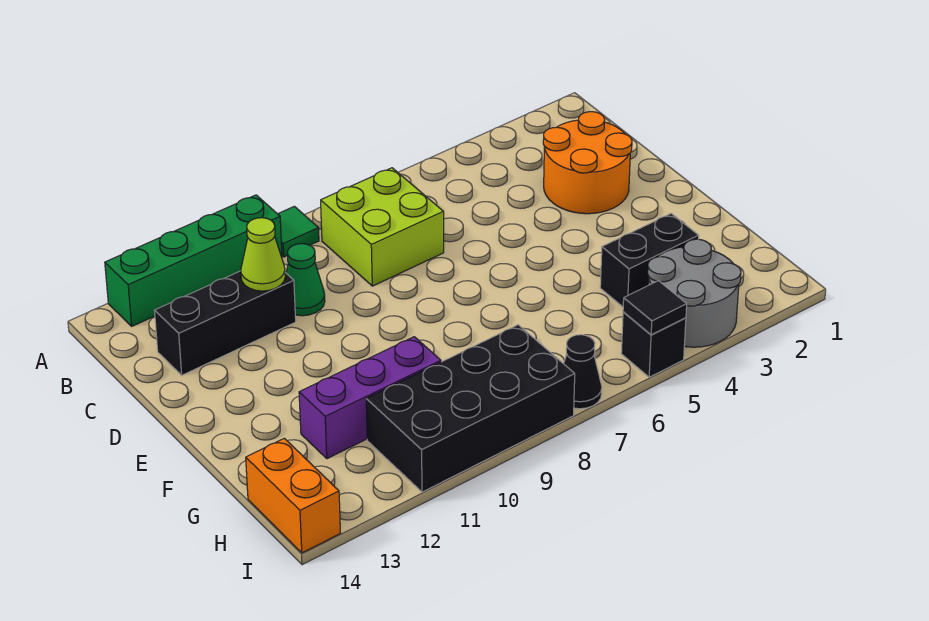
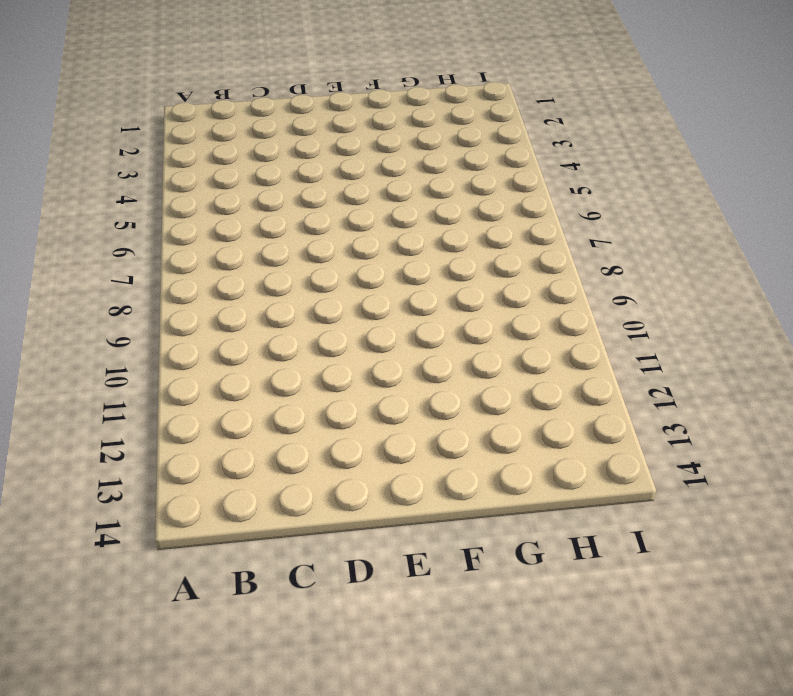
none -> green 1x1 tile [278,206,319,257]
none -> green 1x4 brick [105,195,282,326]
none -> lime 2x2 brick [321,168,444,286]

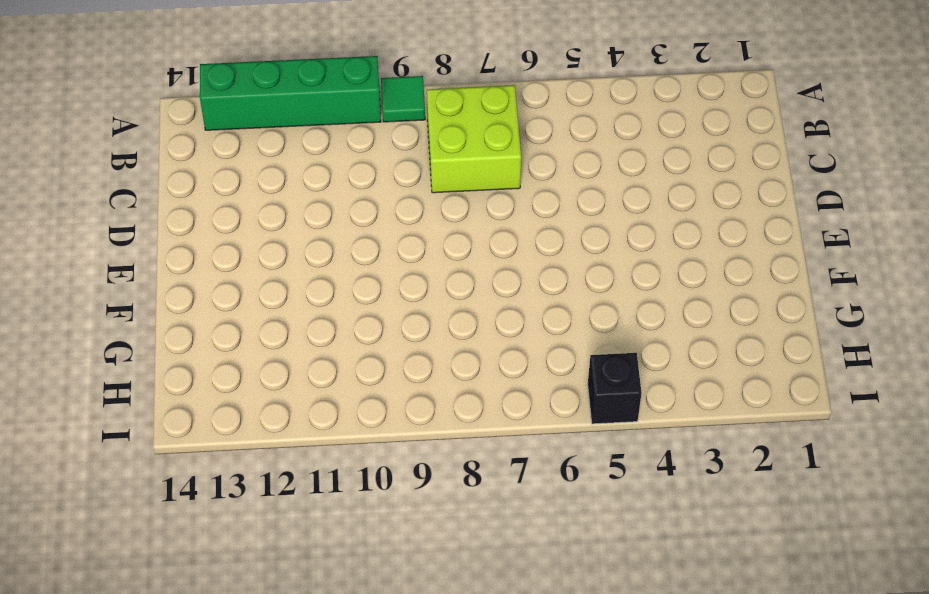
none -> orange 2x2 round brick [543,112,632,214]
none -> green 1x1 cone [286,244,325,316]
none -> black 1x3 brick [154,271,296,375]

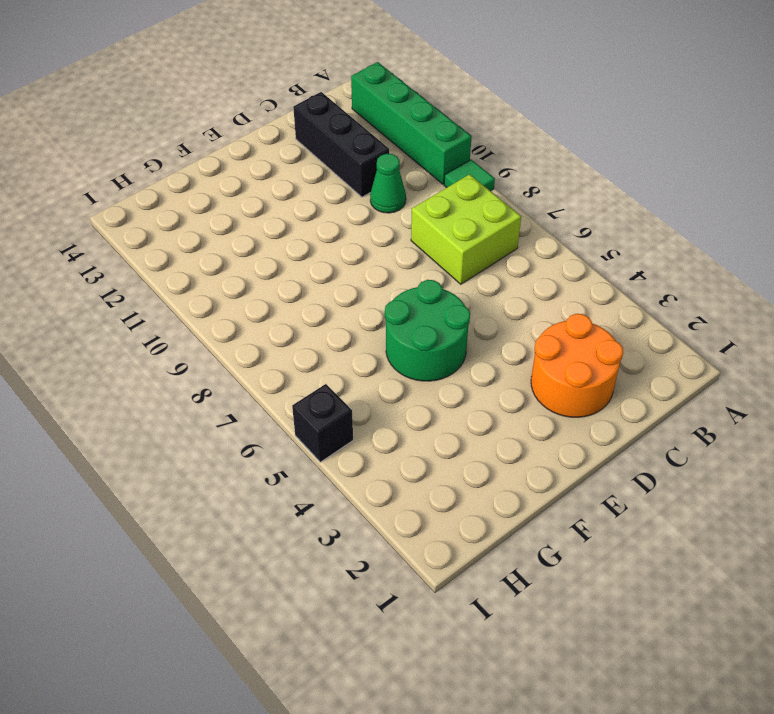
green 2x2 round brick [385,280,470,381] -> none
none -> black 1x2 brick [600,214,699,307]
none -> purple 1x3 brick [299,337,441,459]
none -> grey 2x2 round brick [648,239,741,347]

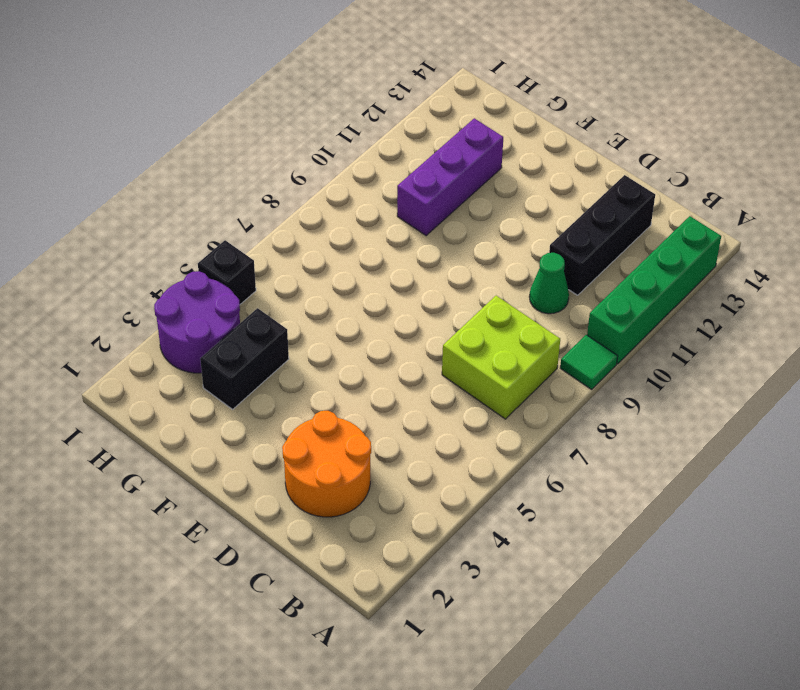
purple 2x2 round brick [154,271,240,373] -> grey 2x2 round brick [648,239,741,347]
none -> black 2x4 brick [366,325,575,492]
none -> orange 1x2 brick [246,438,340,553]
none -> black 1x1 cone [564,335,602,409]

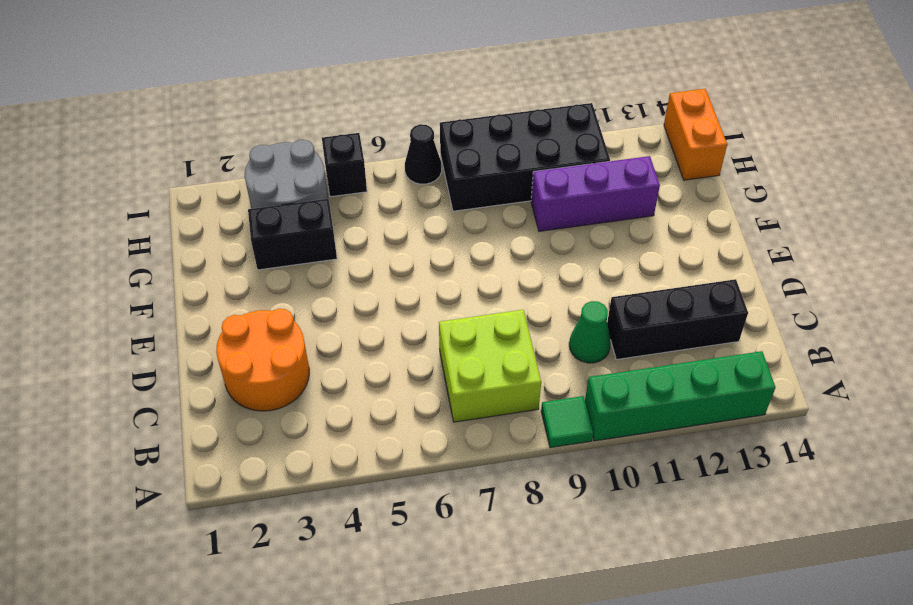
none -> lime 1x1 cone [241,218,285,291]
none -> black 1x1 tile [623,281,687,335]

